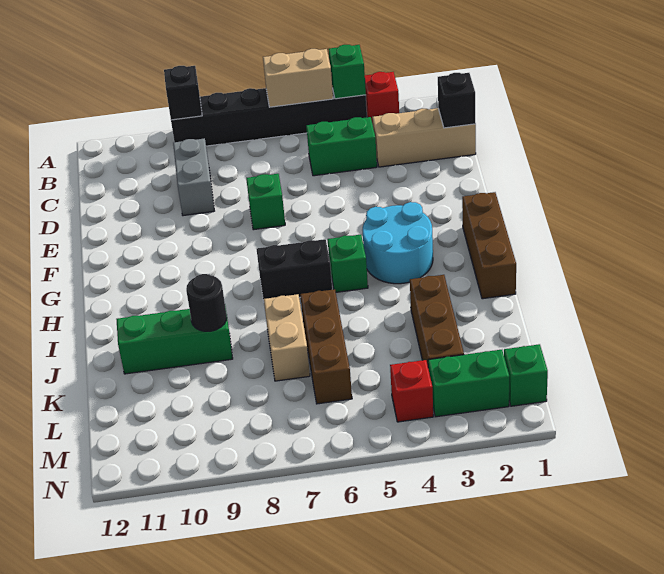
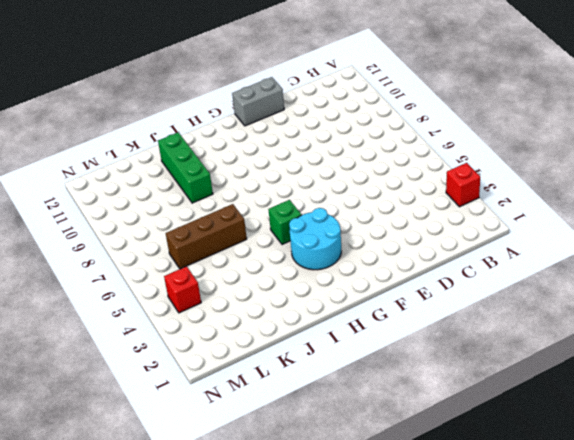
grey 1x2 brick [232,77,284,126] -> grey 1x2 brick moved to [173,138,214,216]
none -> black 1x6 brick [171,88,367,146]
none -> tan 1x3 brick [372,108,476,167]
none -> green 1x2 brick [306,117,377,176]

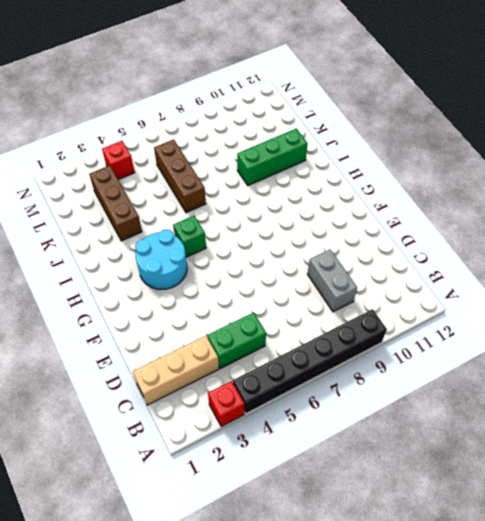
none -> green 1x1 brick [246,174,285,230]
none -> brown 1x3 brick [462,192,516,299]
none -> black 1x2 brick [257,239,332,302]

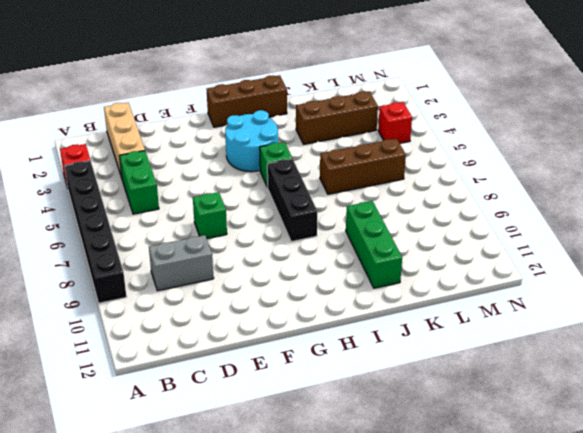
black 1x3 brick [267,159,317,242] -> black 1x2 brick [257,239,332,302]
none -> tan 1x2 brick [264,294,310,381]
none -> green 1x1 brick [504,344,548,406]
none -> green 1x2 brick [428,350,509,417]

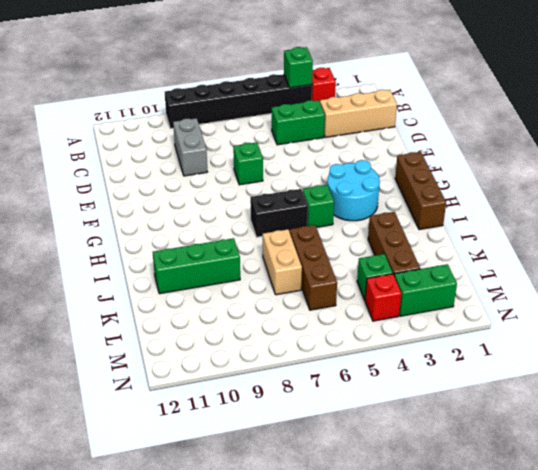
green 1x1 brick [357,254,393,300] -> green 1x1 brick moved to [504,344,548,406]
none -> tan 1x2 brick [263,49,333,107]
none -> black 1x1 brick [164,66,202,120]
none -> black 1x1 brick [438,73,476,128]

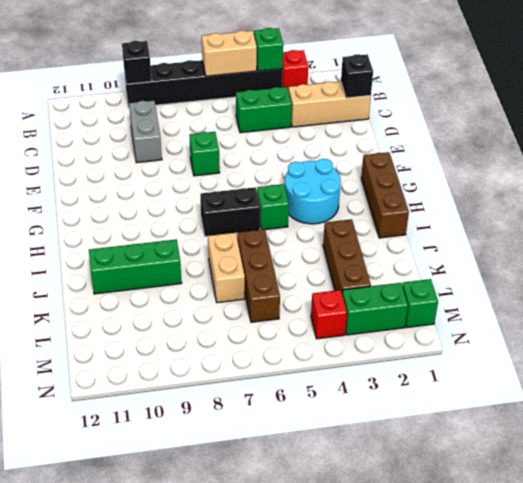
none -> black 1x1 round brick [186,274,227,331]

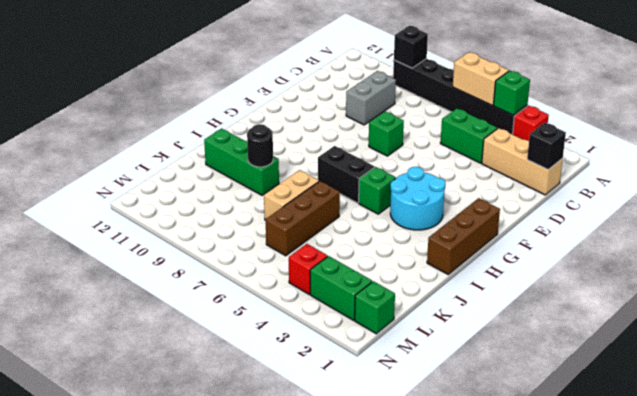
none -> brown 1x3 brick [410,275,464,365]

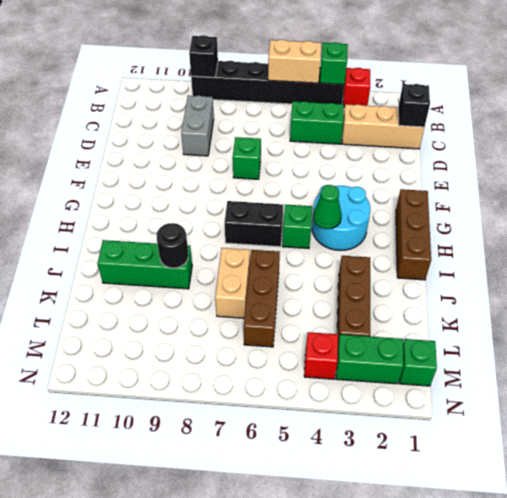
green 1x1 cone [313,185,342,229] -> none

